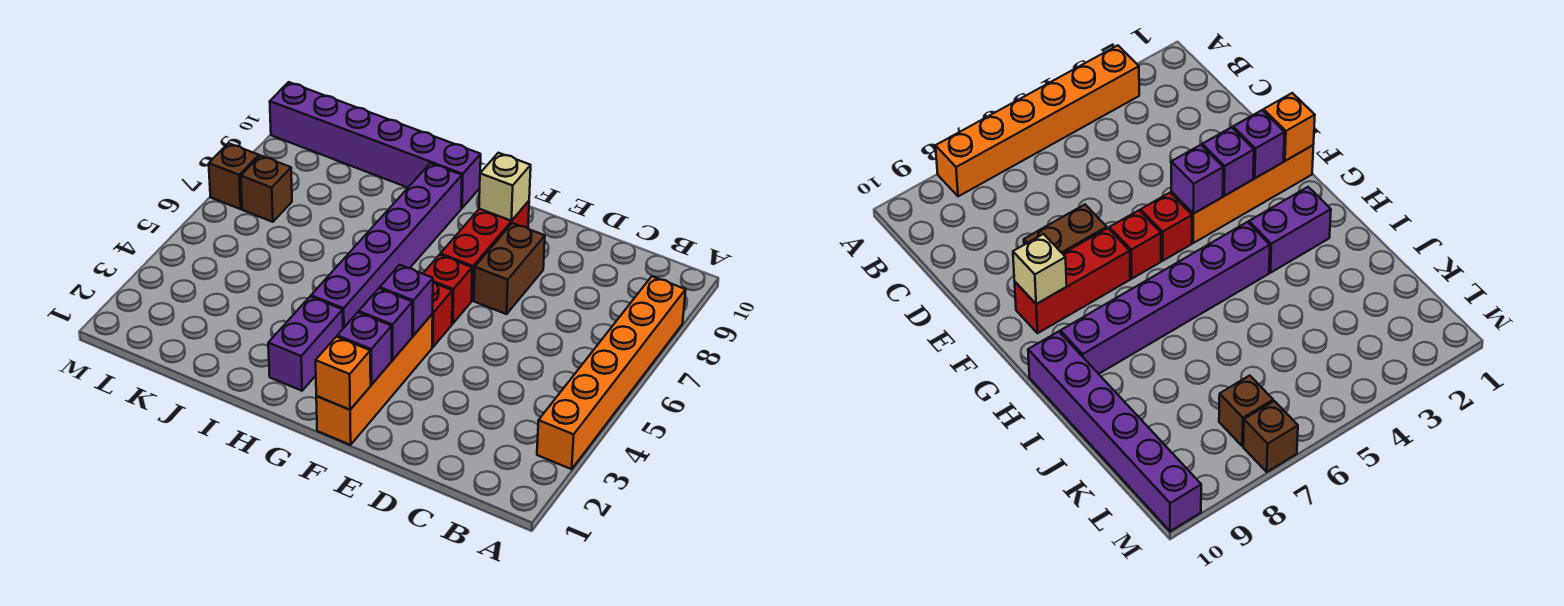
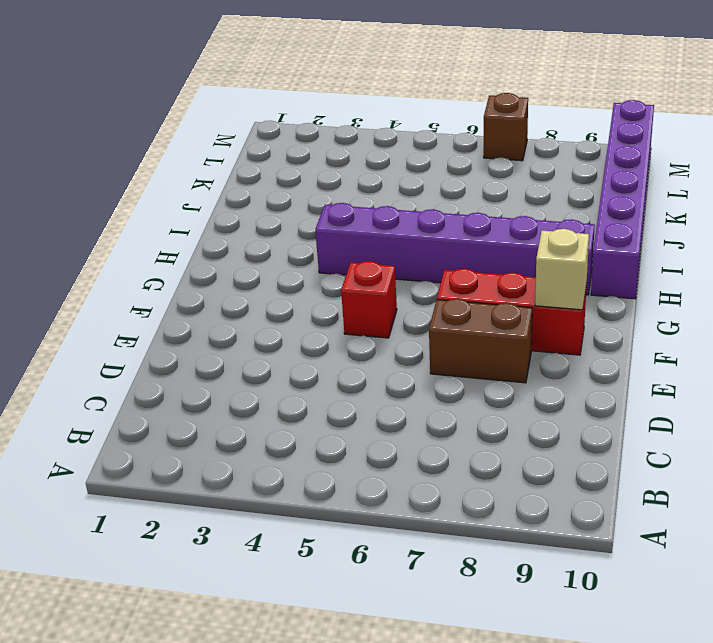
none -> orange 1x6 brick [537,277,686,469]
none -> orange 1x4 brick [316,314,433,445]
none -> red 1x1 brick [423,255,472,324]

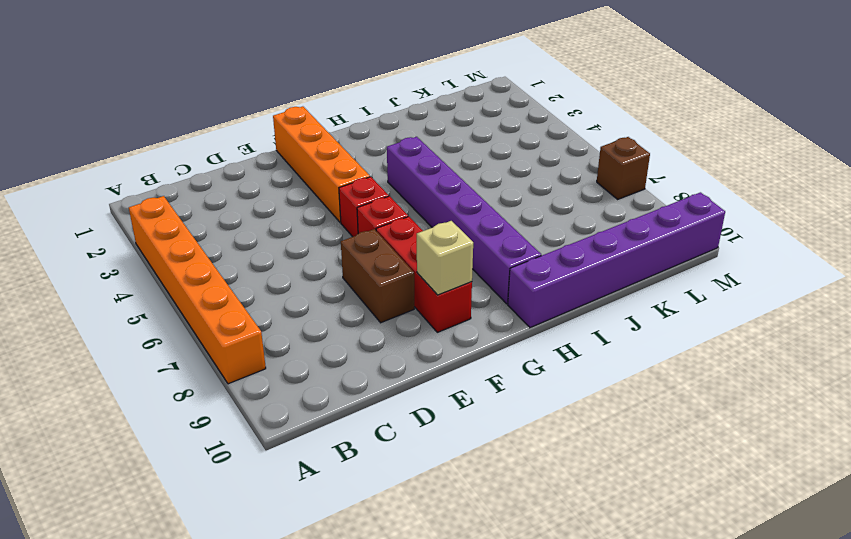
none -> purple 1x2 brick [268,296,343,391]
none -> brown 1x1 brick [241,156,292,222]
none -> orange 1x1 brick [316,337,371,410]

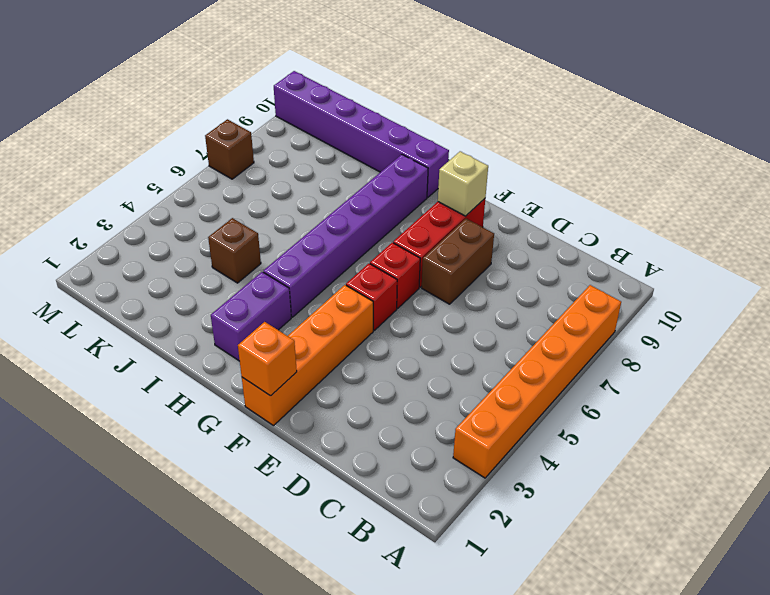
brown 1x1 brick [208,218,261,283] -> brown 1x1 brick moved to [241,156,292,222]
none -> purple 1x1 brick [337,312,392,385]
none -> purple 1x1 brick [359,288,412,360]
none -> purple 1x1 brick [380,265,433,336]

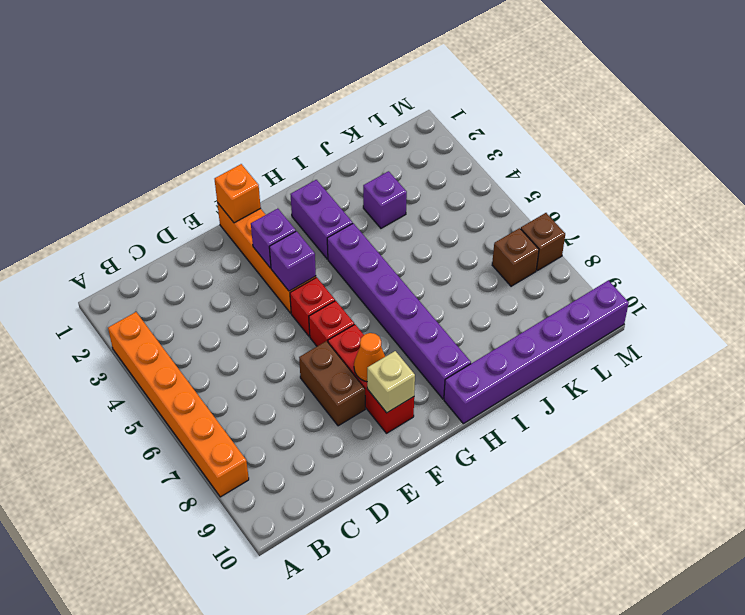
orange 1x1 cone [354,333,385,382] -> none
purple 1x1 brick [363,171,407,228] -> purple 1x1 brick moved to [337,312,392,385]

